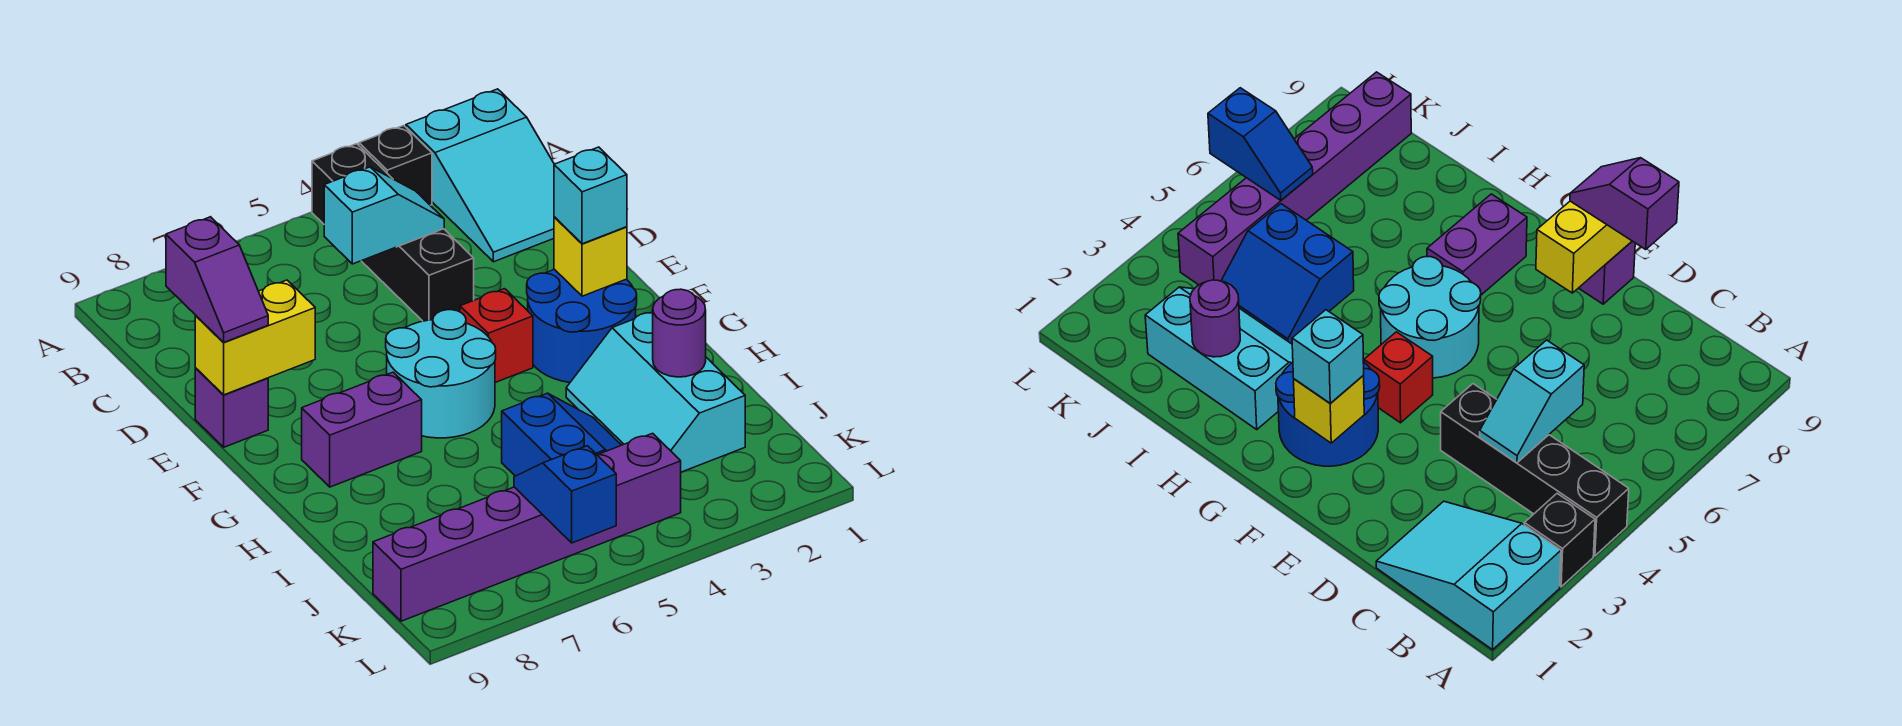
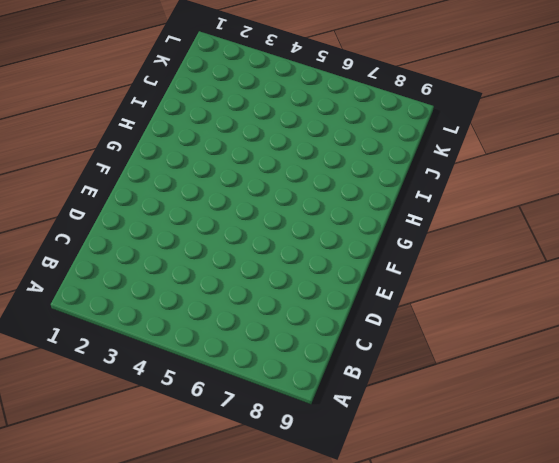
none -> cyan 2x3 slope [406,89,554,262]
none -> black 1x1 brick [359,125,432,205]
none -> black 1x4 brick [312,144,474,321]

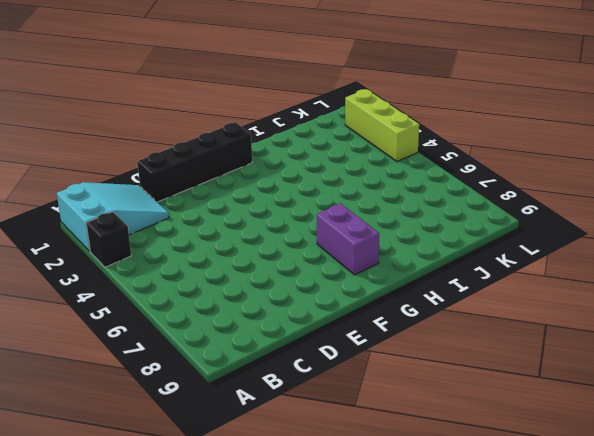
black 1x4 brick [137,122,252,202] -> black 1x4 brick moved to [312,144,474,321]
lime 1x3 brick [345,89,419,161] -> none
none -> purple 1x1 brick [195,368,268,447]
none -> blue 2x2 round brick [527,269,637,383]
none -> red 1x1 brick [460,289,533,382]

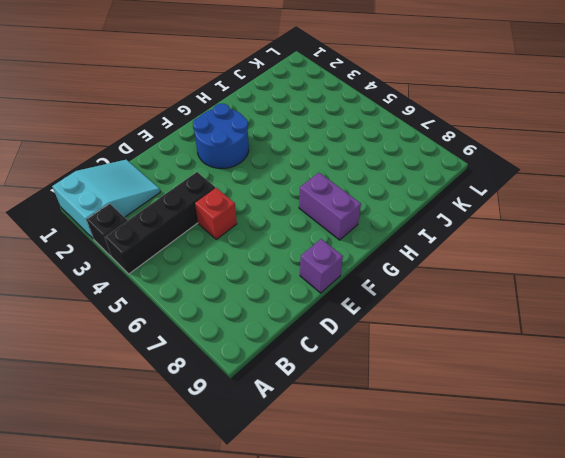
red 1x1 brick [195,188,237,239] -> red 1x1 brick moved to [460,289,533,382]
none -> cyan 2x2 round brick [386,310,496,438]
none -> cyan 2x3 slope [566,312,745,472]
none -> blue 2x2 slope [502,393,621,476]

